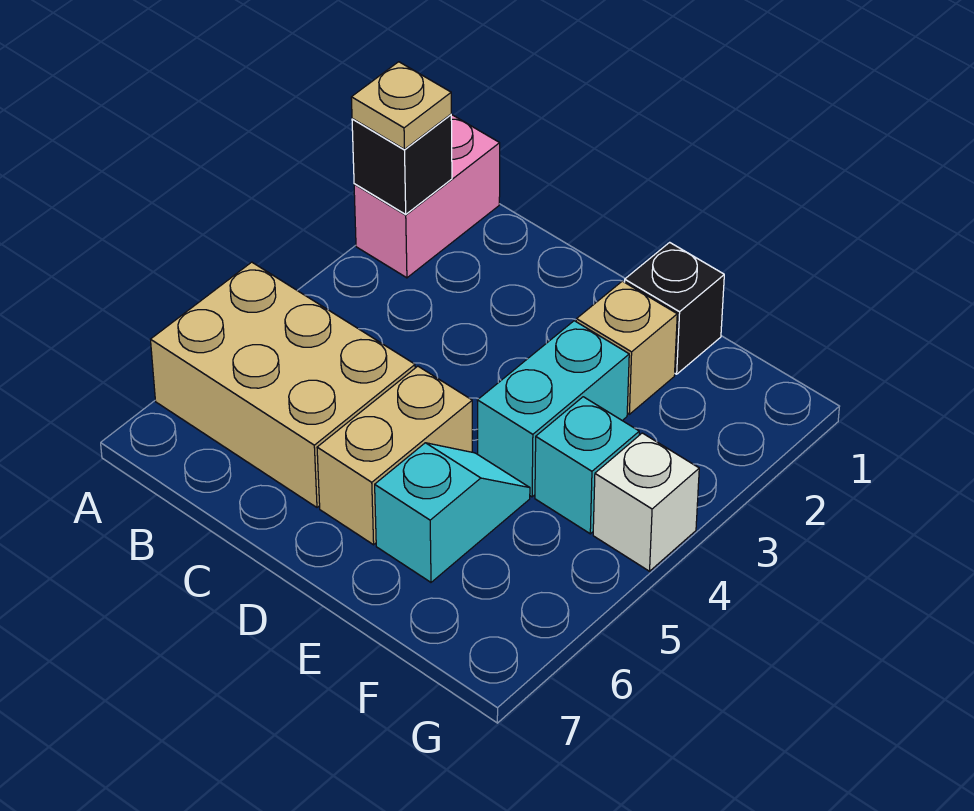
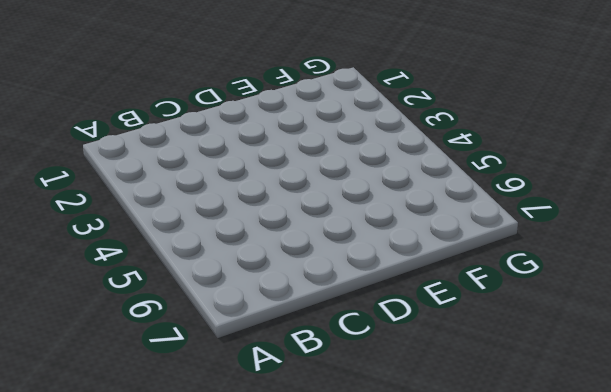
none -> pink 1x2 brick [354,115,500,278]
none -> tan 2x3 brick [151,262,415,507]

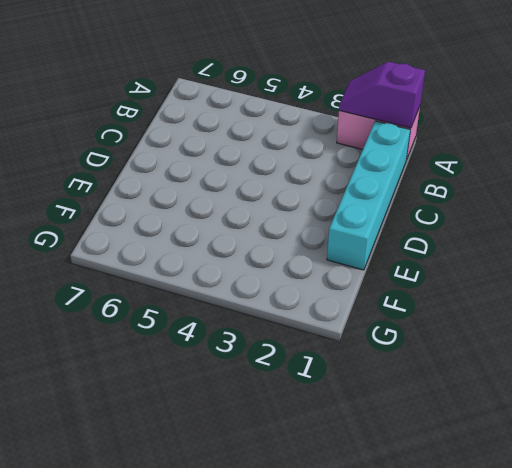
purple 1x2 slope [339,62,425,128] -> black 1x1 brick [352,114,452,214]
cyan 1x4 brick [327,121,410,270] -> black 1x1 brick [625,242,724,374]
none -> tan 2x3 brick [151,262,415,507]
none -> tan 1x2 brick [317,366,472,545]

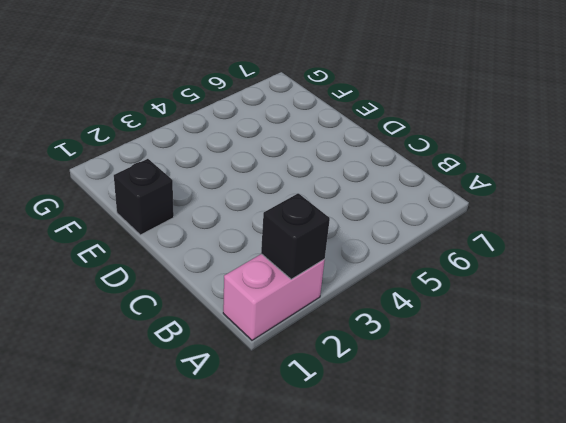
none -> tan 2x3 brick [151,262,415,507]
none -> tan 1x2 brick [317,366,472,545]

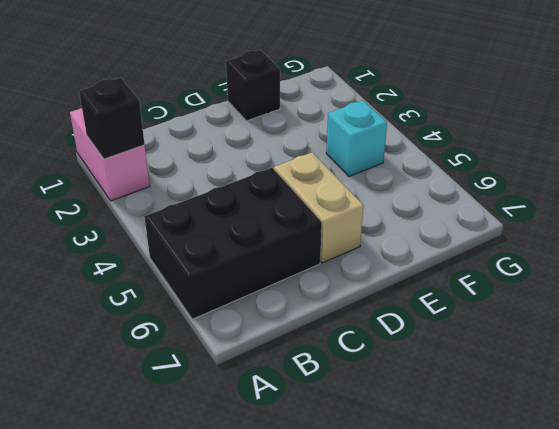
black 2x3 brick [145,168,322,319] -> tan 2x3 brick [151,262,415,507]
none -> tan 1x1 brick [576,281,677,414]
none -> cyan 1x2 brick [477,321,629,497]

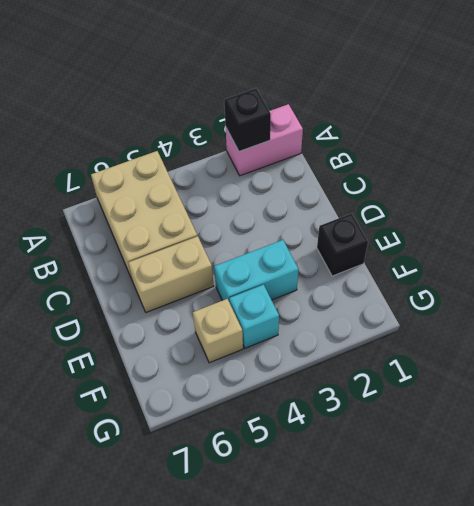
tan 1x1 brick [193,299,243,363] -> tan 1x1 brick moved to [576,281,677,414]
none -> cyan 1x2 slope [375,443,530,582]
none -> white 1x1 brick [593,433,699,571]

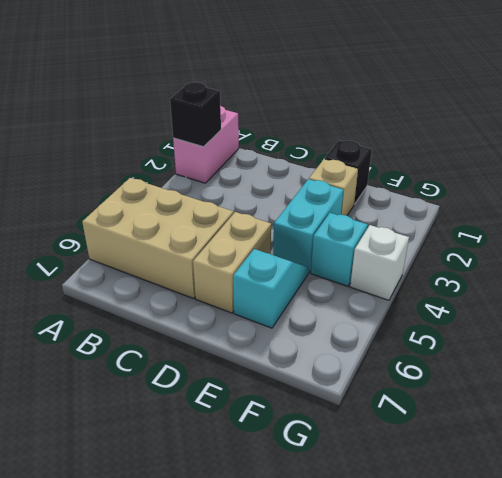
none -> tan 1x1 plate [351,62,451,149]

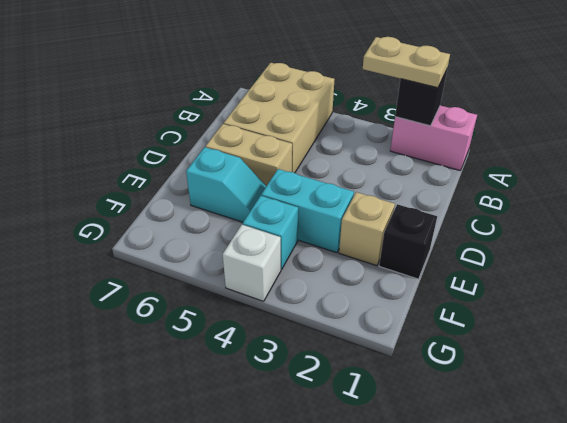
tan 1x2 plate [363,37,450,88] -> tan 1x1 plate [351,62,451,149]

